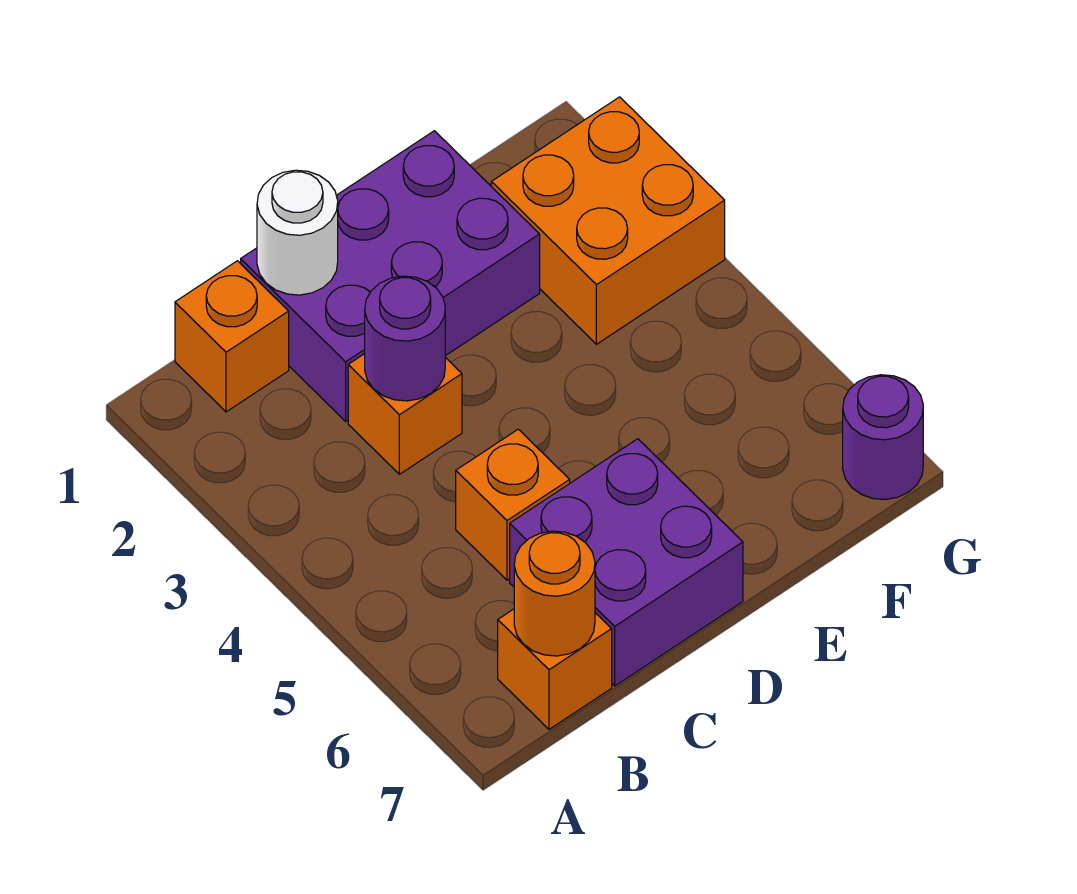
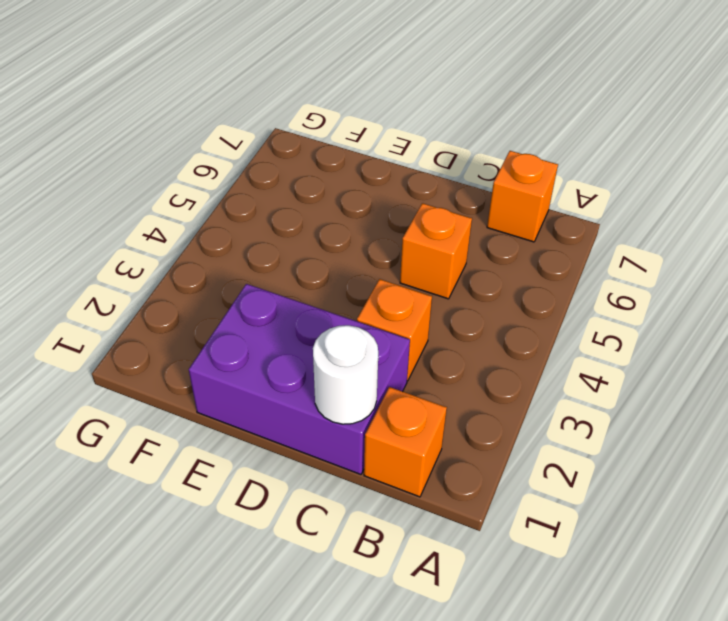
none -> purple 2x2 brick [510,439,743,686]
none -> orange 2x2 brick [491,97,725,344]

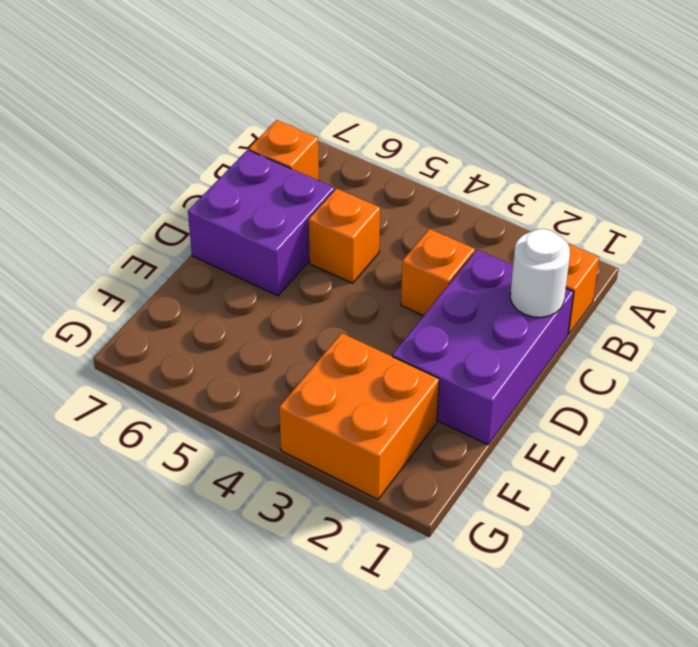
none -> purple 1x1 round brick [843,375,923,500]
none -> orange 1x1 round brick [514,531,595,656]

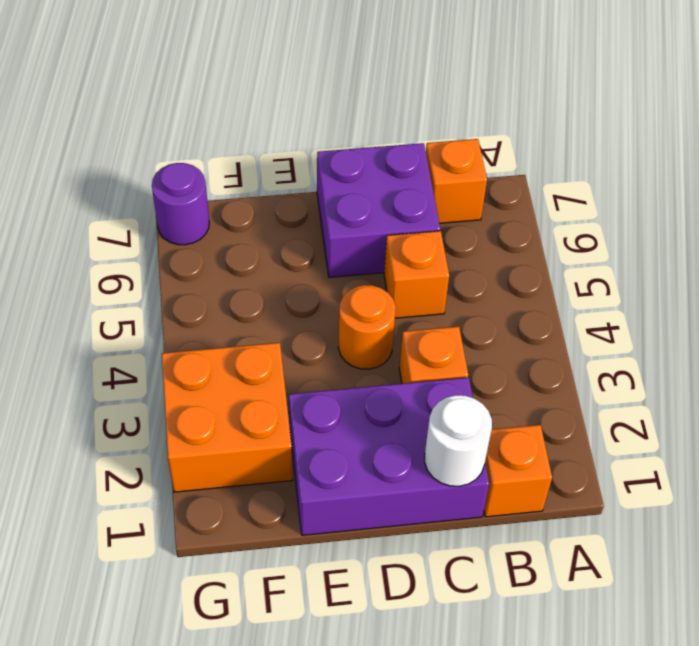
orange 1x1 round brick [338,285,396,369] -> orange 1x1 round brick moved to [514,531,595,656]
none -> purple 1x1 round brick [365,276,445,401]

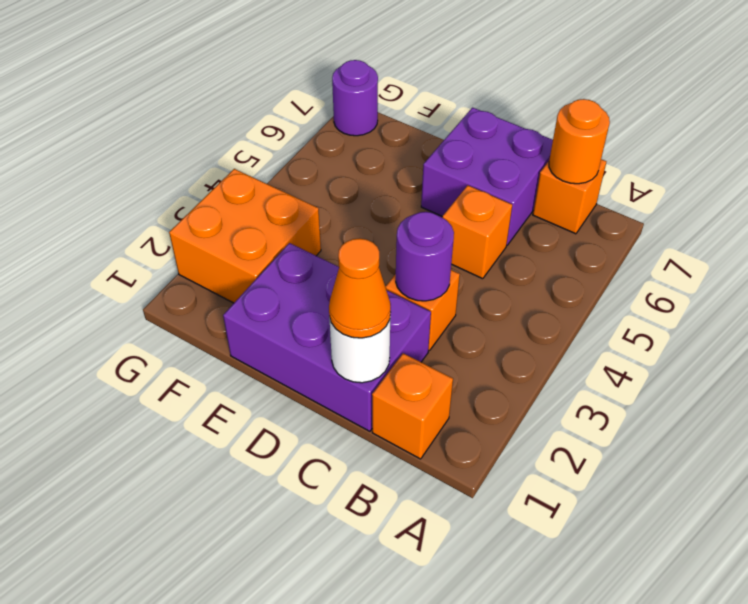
orange 1x1 cone [329,238,391,338] -> none

